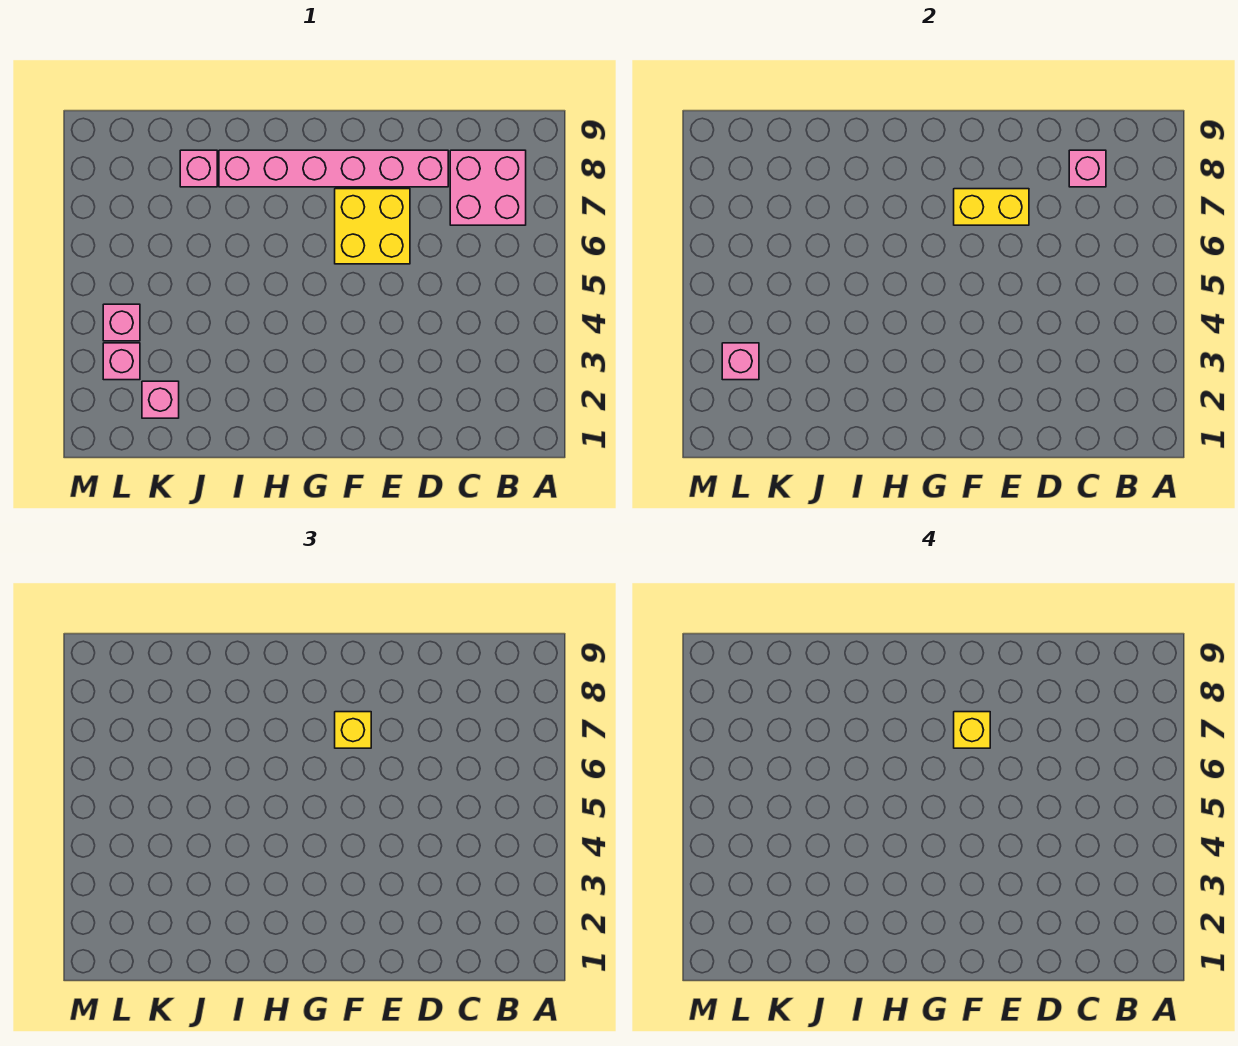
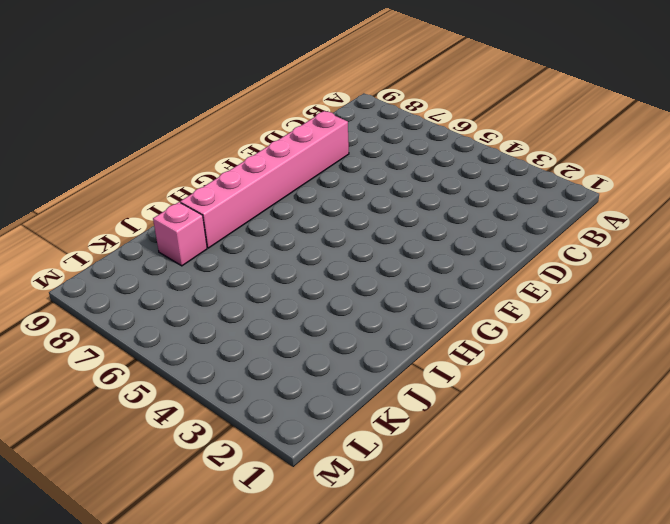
none -> pink 2x2 brick [450,150,526,225]
none -> yellow 2x2 brick [335,189,410,264]
none -> pink 1x1 brick [142,381,179,418]

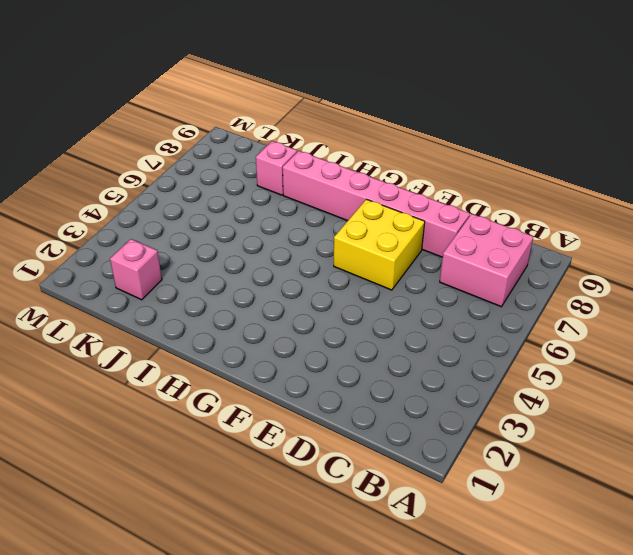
none -> pink 1x1 brick [103,343,140,380]
none -> pink 1x1 brick [103,304,140,341]
none -> pink 1x1 brick [1069,150,1106,187]

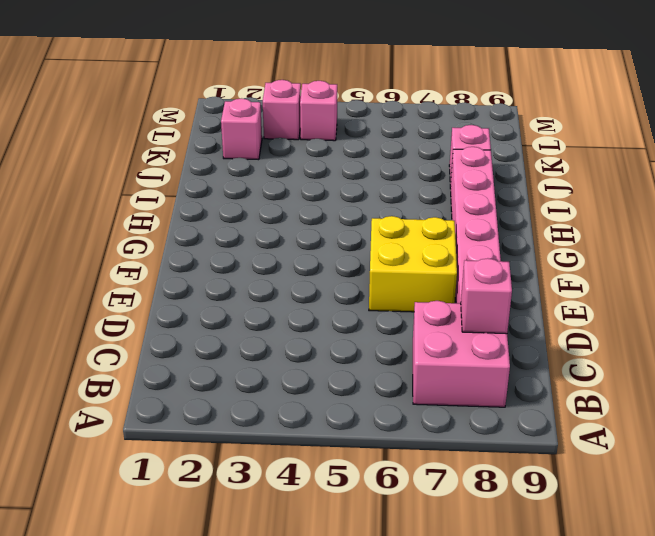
none -> yellow 1x2 brick [954,189,1029,225]
none -> pink 1x1 brick [722,343,759,380]
none -> yellow 1x1 brick [335,712,371,748]

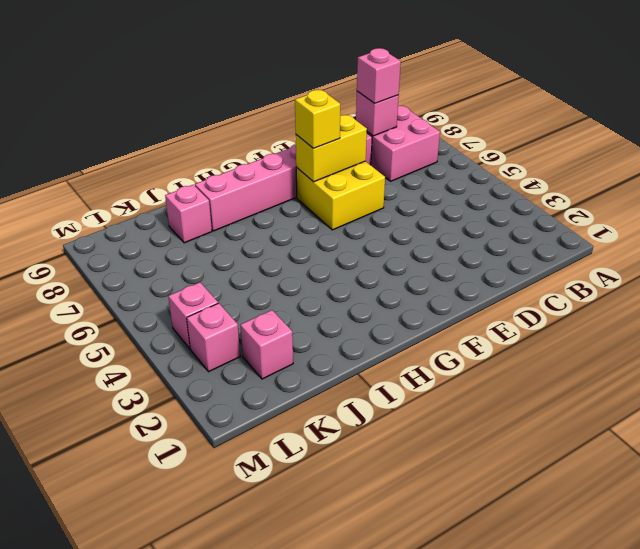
pink 1x1 brick [357,48,401,103] -> pink 1x1 brick moved to [722,343,759,380]
none -> yellow 1x1 brick [954,712,990,748]

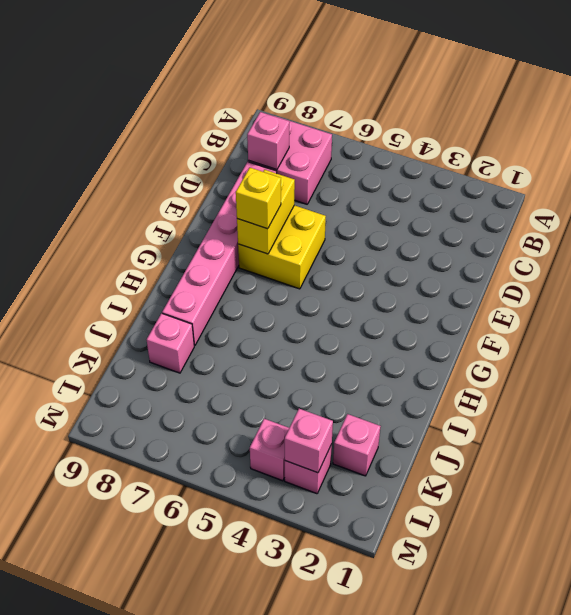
none -> yellow 1x1 brick [954,712,990,748]

